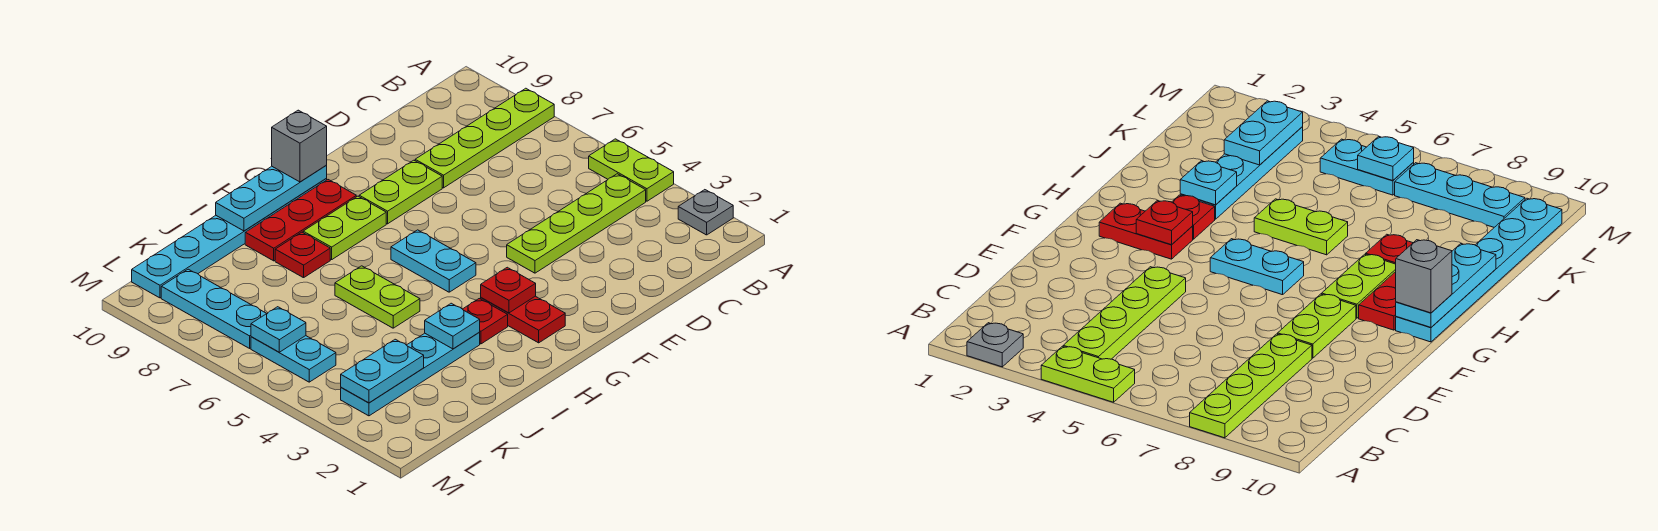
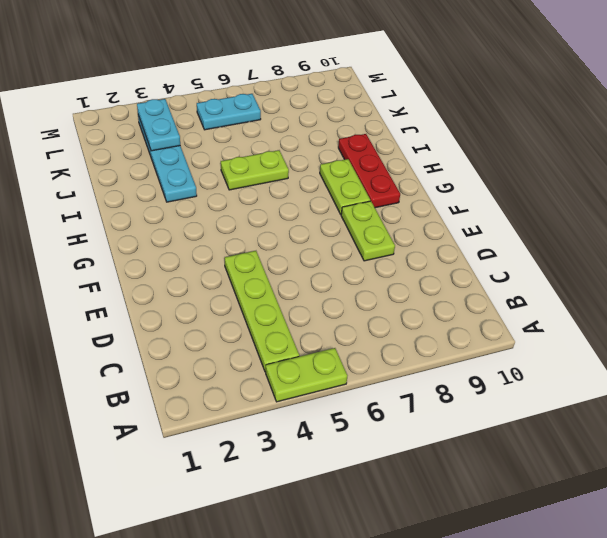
none -> grey 1x1 plate [678,190,733,235]
none -> lime 1x4 plate [415,88,554,188]
none -> red 1x2 plate [481,296,565,343]

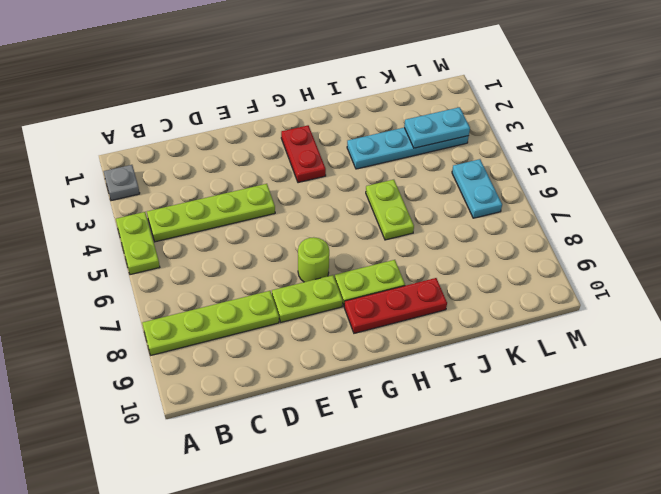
lime 1x1 round brick [298,237,329,282] -> none
none -> cyan 1x2 plate [391,230,476,292]
none -> cyan 1x6 plate [132,179,327,298]
none -> red 1x1 plate [463,299,508,344]

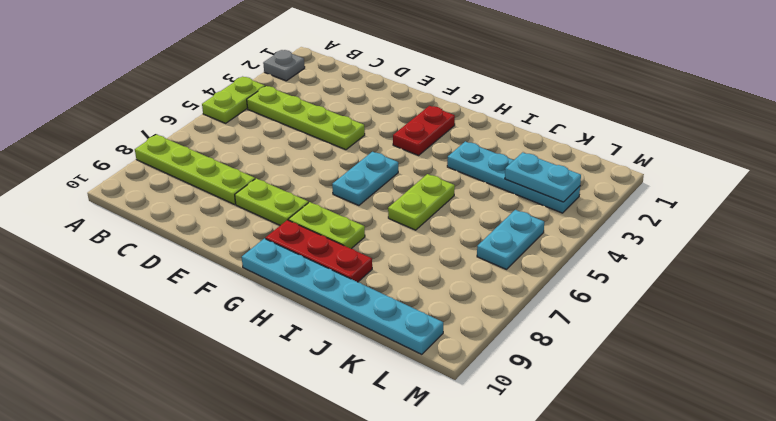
none -> red 1x1 plate [463,299,508,344]
none -> red 1x1 plate [275,232,330,278]
none -> cyan 1x3 plate [161,269,266,348]

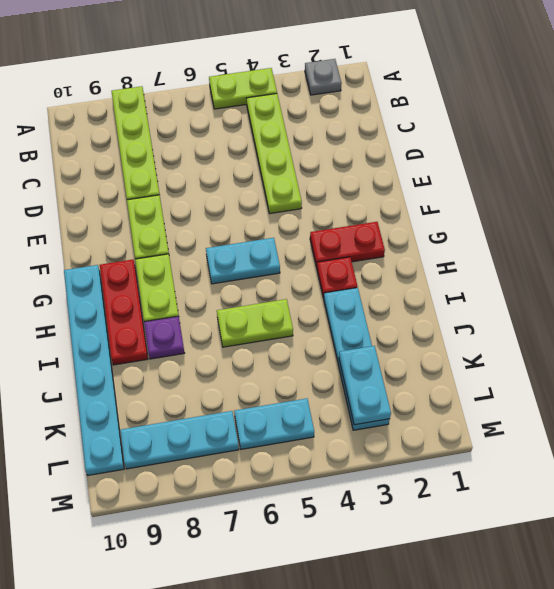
purple 1x1 plate [144,316,184,359] -> red 1x1 plate [275,232,330,278]
none -> red 1x1 plate [481,267,536,313]
none -> cyan 1x3 plate [216,166,327,231]
none -> cyan 1x1 plate [425,303,480,349]

